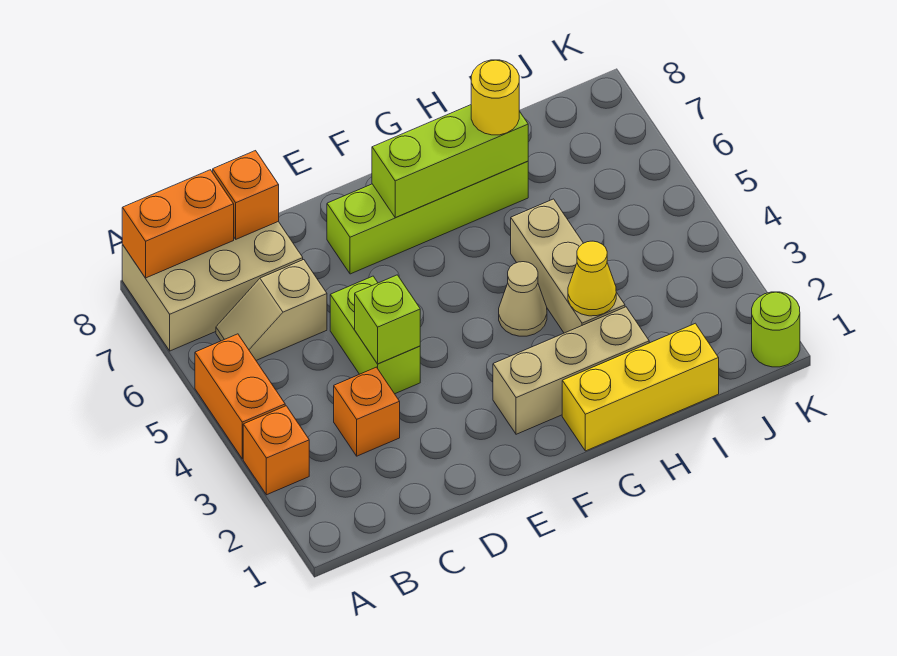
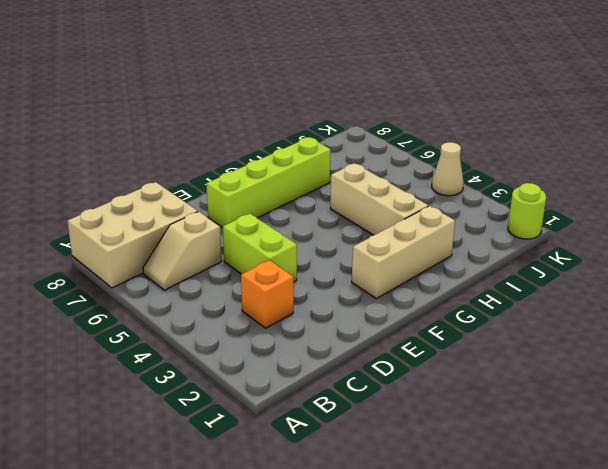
tan 1x1 cone [432,142,464,196] -> tan 1x1 cone moved to [499,262,547,336]
none -> orange 1x1 brick [243,406,309,495]
none -> orange 1x2 brick [195,334,285,459]
none -> yellow 1x3 brick [562,323,719,451]

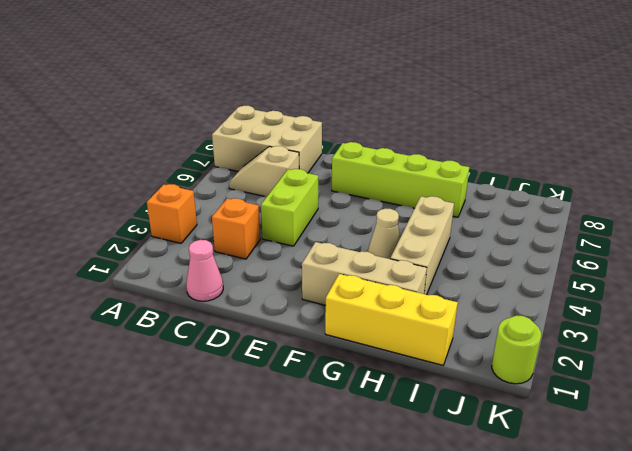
pink 1x1 cone [186,240,223,301] -> none
none -> orange 1x2 brick [195,334,285,459]
none -> orange 1x2 brick [122,170,234,278]
none -> orange 1x1 brick [213,151,279,239]

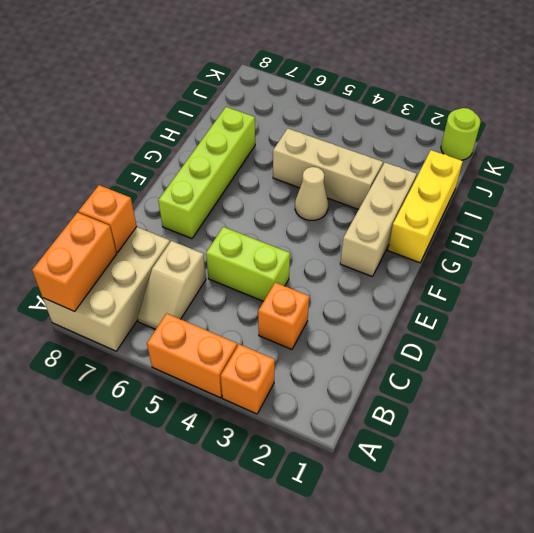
none -> lime 1x1 brick [355,275,420,364]
none -> lime 1x3 brick [372,105,528,218]
none -> yellow 1x1 cone [568,241,616,316]

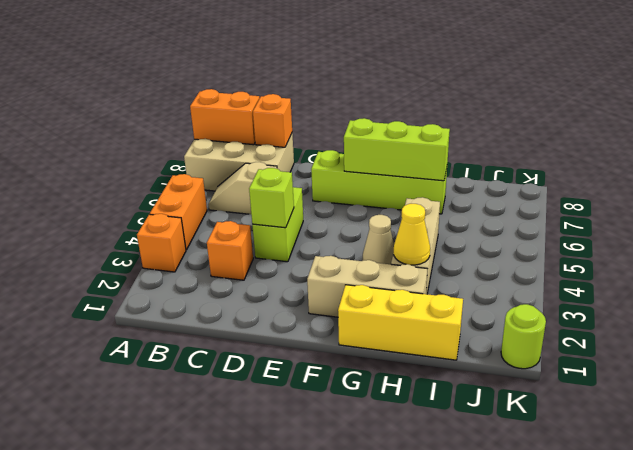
none -> yellow 1x1 round brick [471,60,519,135]

